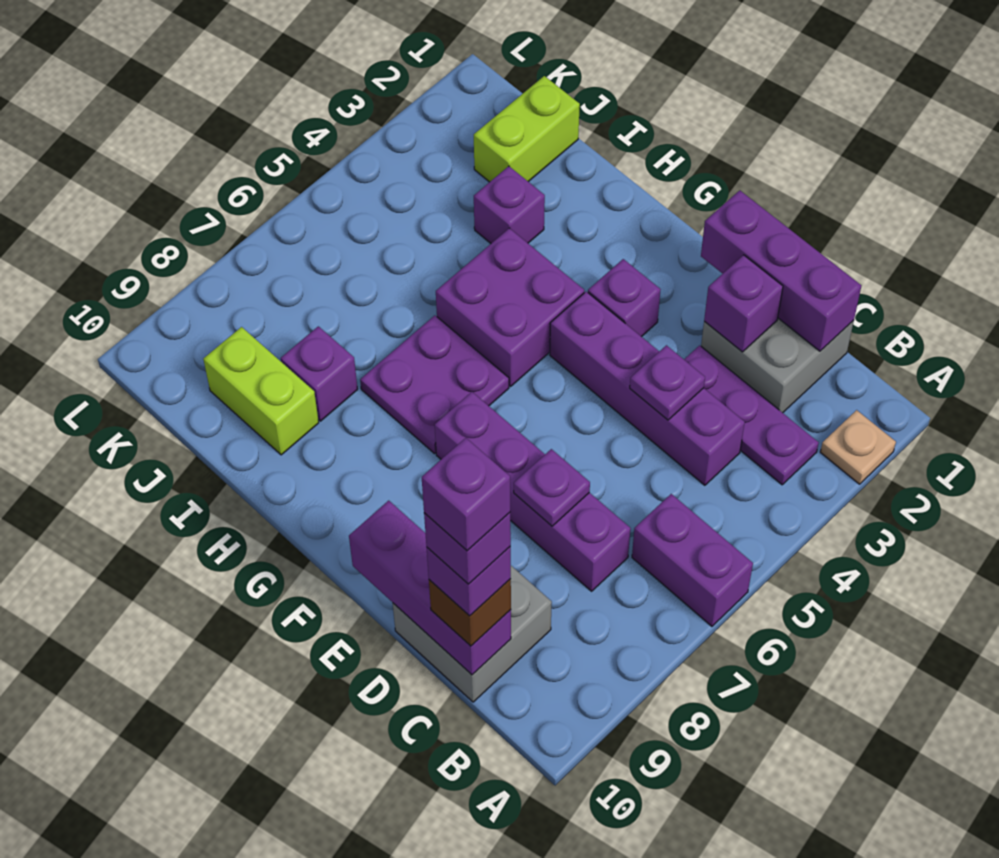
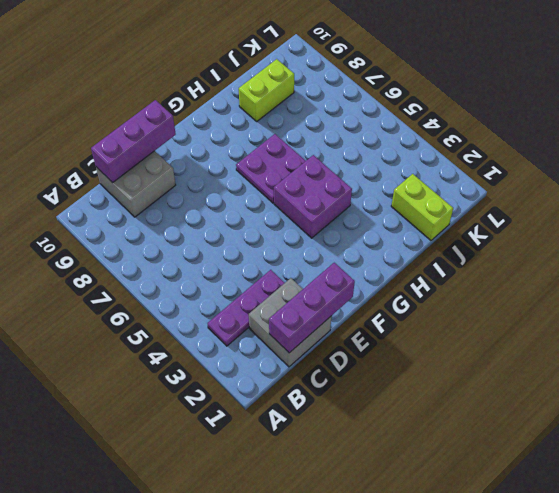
none -> tan 1x1 plate [820,410,896,484]
none -> purple 1x2 brick [632,494,753,626]
none -> purple 1x4 brick [550,292,745,485]

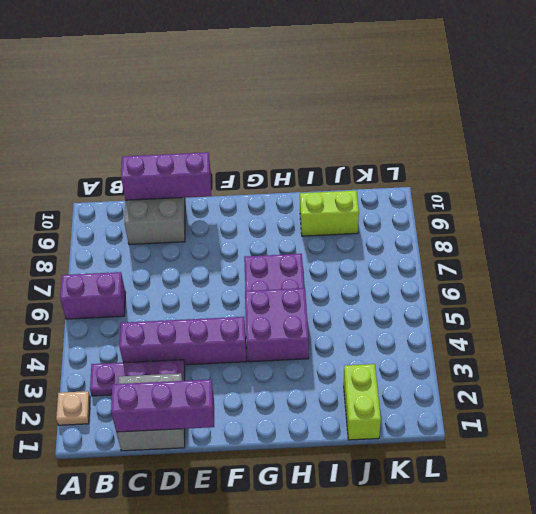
none -> purple 1x4 brick [435,392,631,591]
none -> purple 1x1 brick [588,259,661,337]
none -> purple 1x1 brick [474,166,545,243]

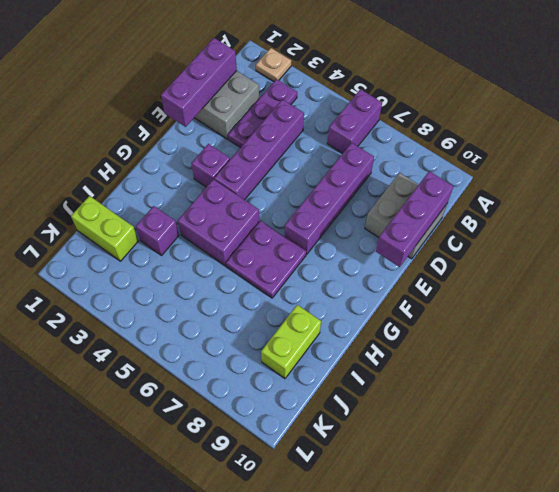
none -> purple 1x1 brick [281,326,358,421]
none -> purple 1x1 brick [704,255,783,352]
none -> purple 1x1 plate [630,345,705,420]

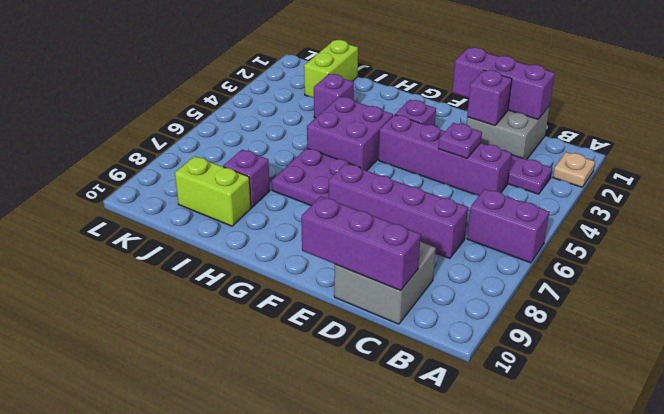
none -> purple 1x1 plate [514,449,590,526]
none -> brown 1x1 brick [429,579,511,646]
none -> purple 1x1 brick [426,547,511,616]

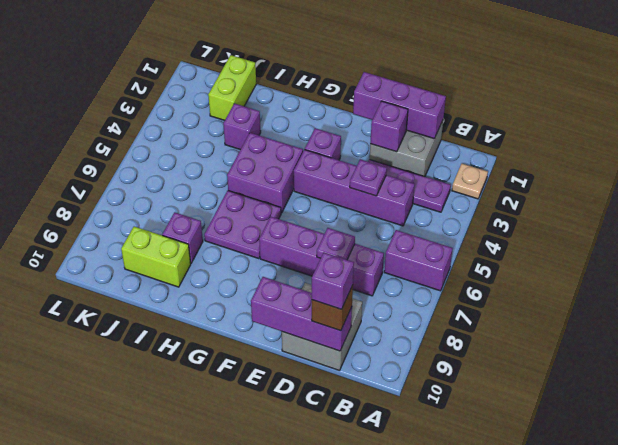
none -> purple 1x1 brick [424,513,511,584]
none -> purple 1x1 brick [422,438,510,551]

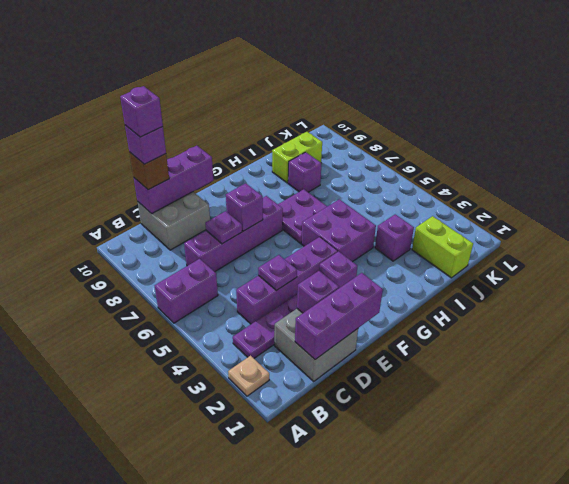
purple 1x1 brick [226,183,263,231] -> purple 1x1 brick moved to [422,438,510,551]

